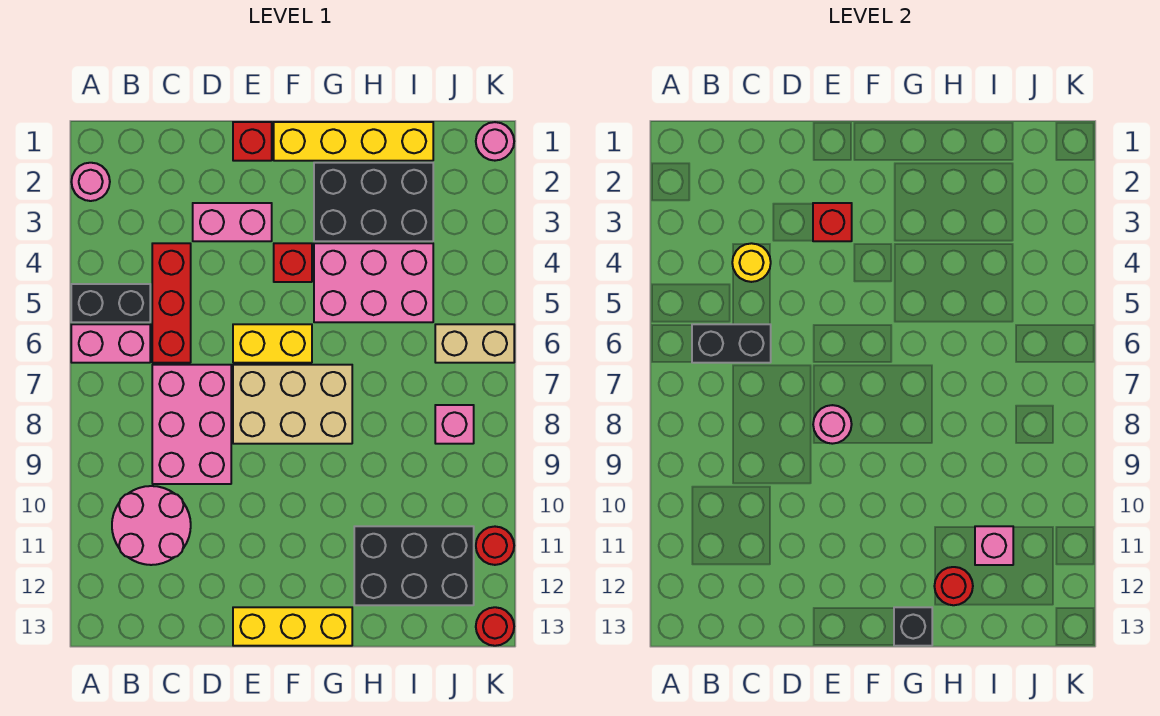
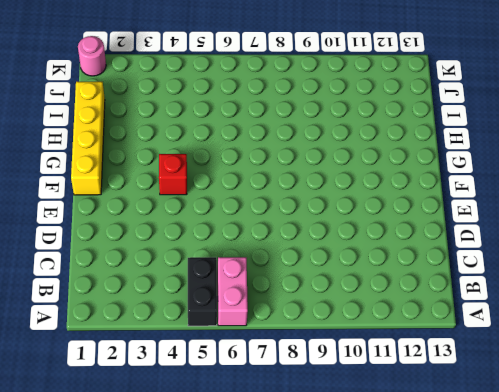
none -> pink 1x1 round brick [71,163,110,201]
none -> pink 2x2 round brick [112,486,191,565]
none -> red 1x3 brick [152,243,191,363]

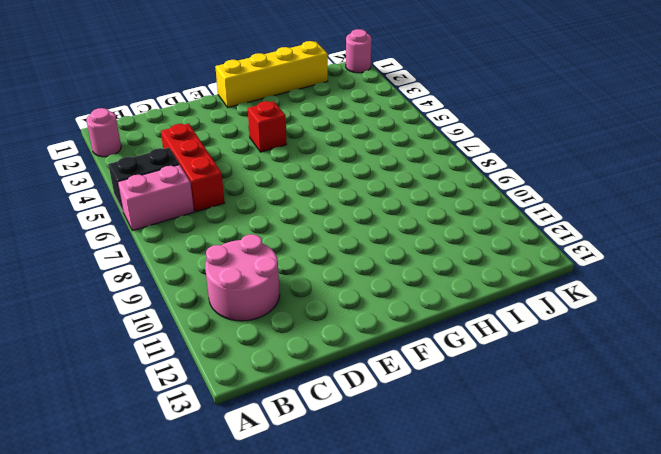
none -> pink 2x3 brick [152,365,231,484]
none -> pink 1x2 brick [193,203,272,241]
none -> red 1x1 brick [233,122,272,161]

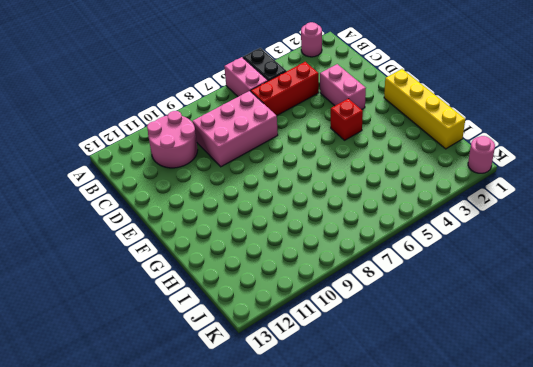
none -> red 1x1 brick [233,122,272,161]
none -> yellow 1x2 brick [233,324,312,363]
none -> tan 2x3 brick [233,365,352,444]

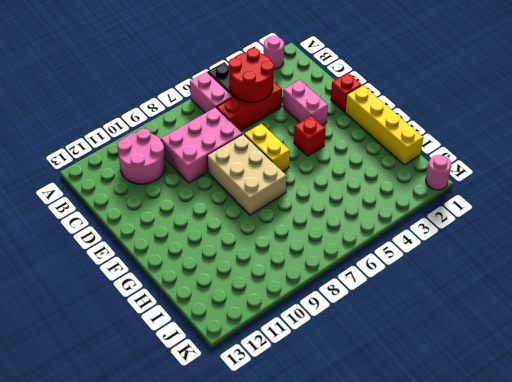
red 2x2 round brick [229,48,274,102] -> yellow 1x1 round brick [732,243,771,282]
none -> yellow 1x3 brick [233,607,352,646]
none -> black 2x3 brick [314,163,433,241]
none -> pink 2x3 brick [314,243,433,322]

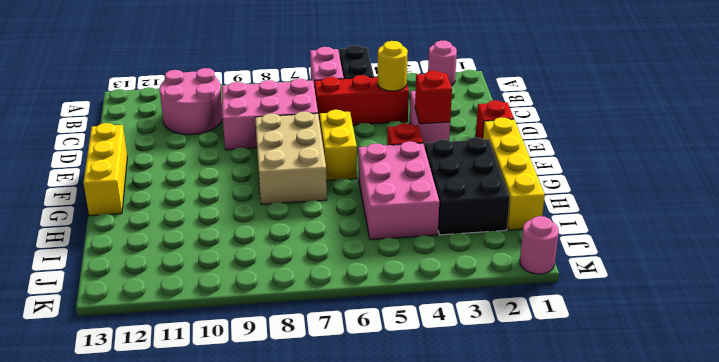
none -> black 2x3 brick [354,526,474,605]
none -> tan 1x2 brick [435,324,514,363]
none -> pink 1x1 brick [435,405,474,444]

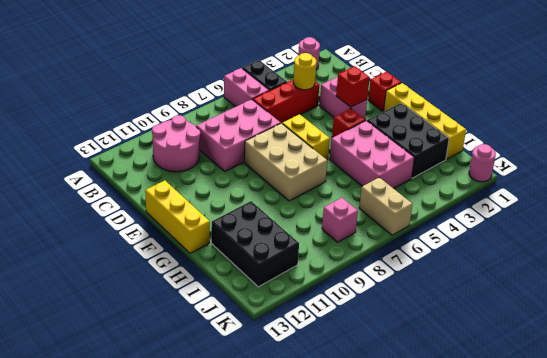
none -> red 1x1 round brick [476,527,514,565]
none -> red 1x1 round brick [476,607,514,646]
none -> black 1x2 brick [692,324,771,363]

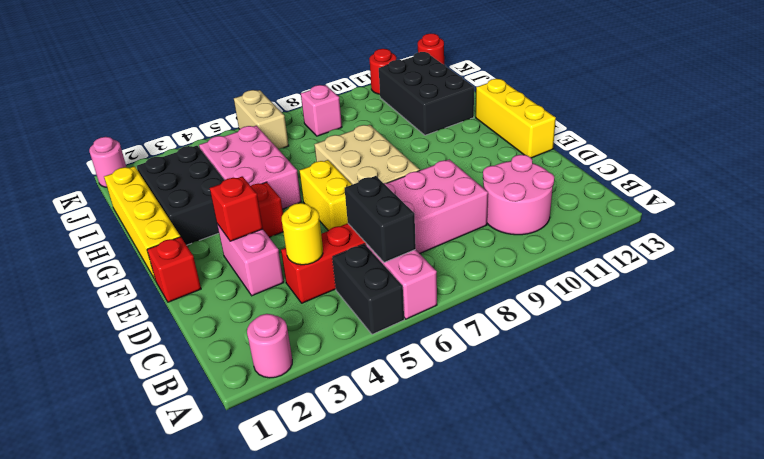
none -> pink 1x1 round brick [813,405,852,444]
none -> black 1x1 brick [894,607,932,646]
none -> red 1x1 round brick [934,567,973,605]

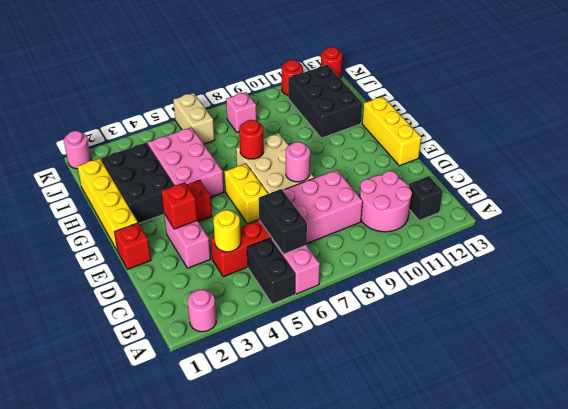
black 1x1 brick [408,176,443,220] -> black 1x1 brick moved to [894,607,932,646]
red 1x1 round brick [239,120,264,159] -> red 1x1 round brick moved to [934,567,973,605]
none -> pink 1x1 brick [975,526,1013,565]

